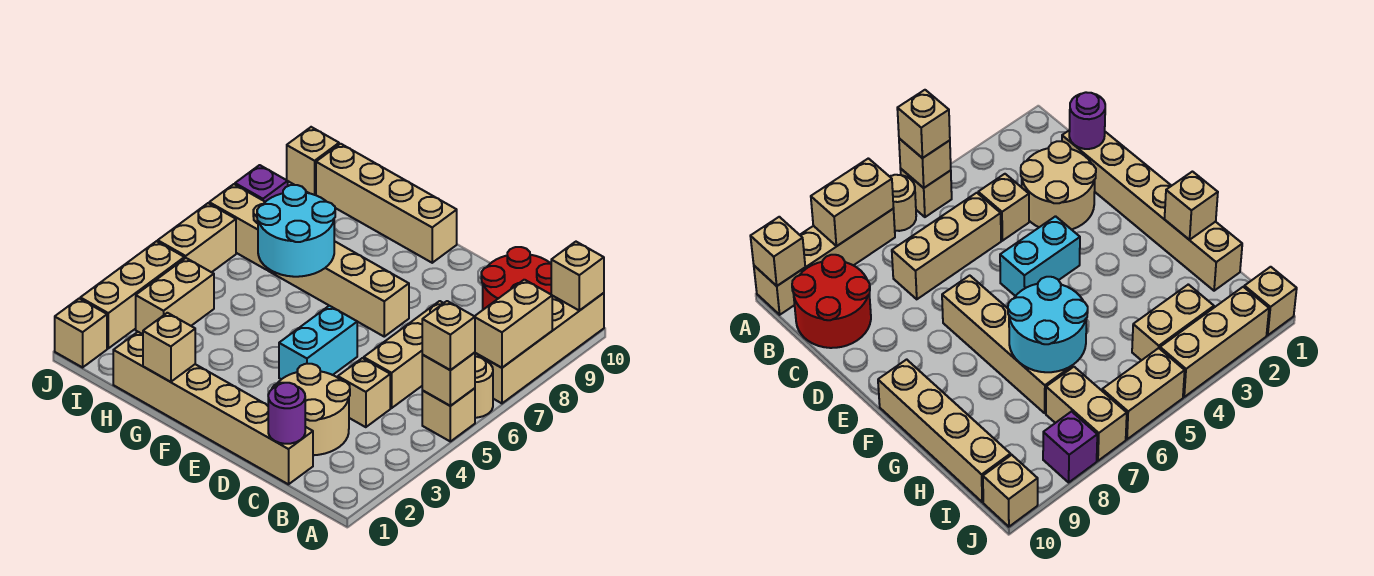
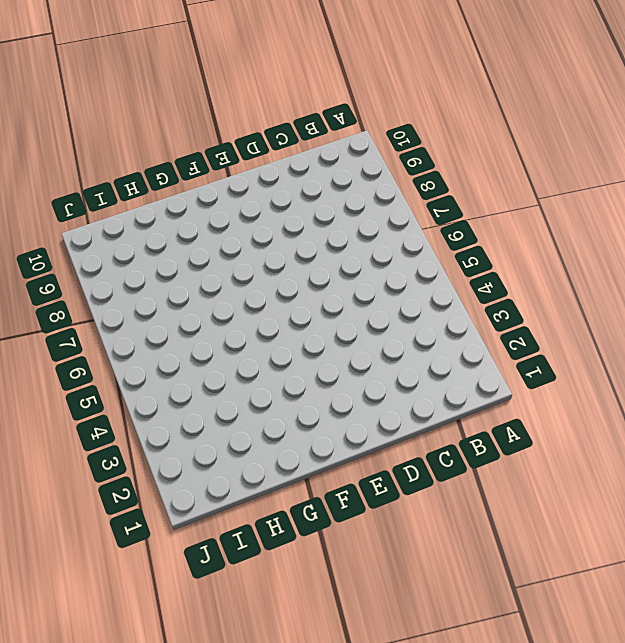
none -> tan 1x1 brick [422,388,475,441]
none -> tan 1x1 round brick [475,357,493,418]
none -> tan 1x4 brick [475,293,604,403]

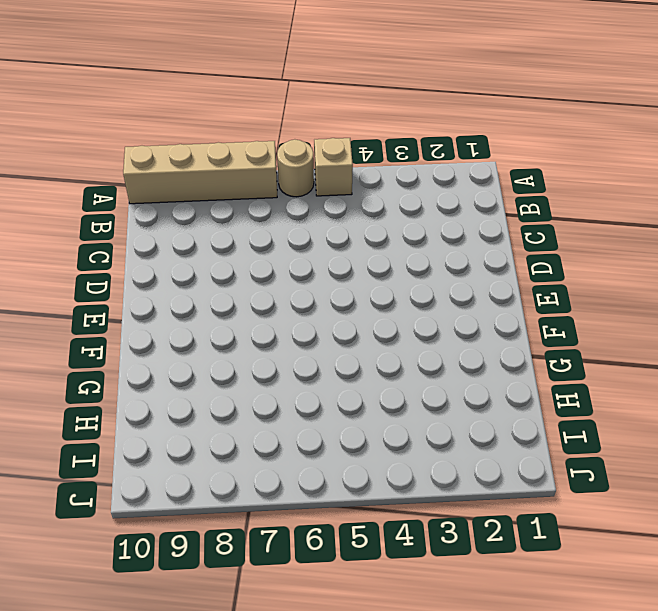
none -> red 2x2 round brick [481,247,551,310]
none -> tan 1x6 brick [113,332,313,484]
none -> tan 2x2 round brick [272,364,350,455]

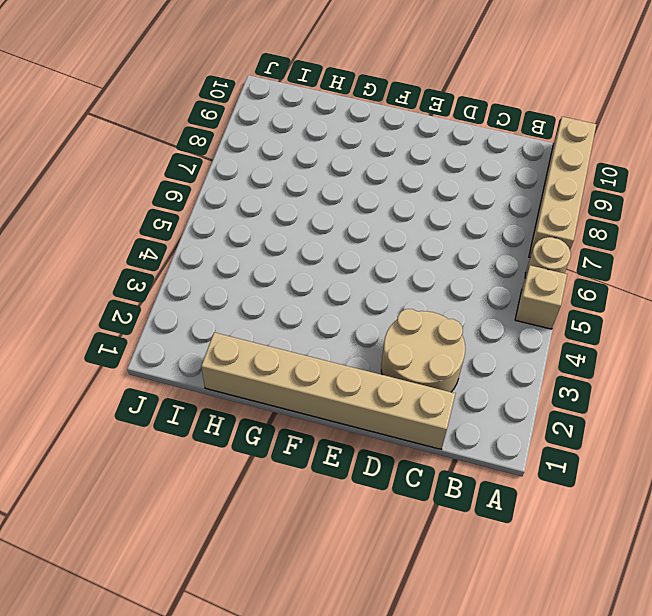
none -> red 2x2 round brick [481,247,551,310]
none -> tan 1x1 brick [338,358,390,427]
none -> tan 1x3 brick [364,301,443,408]

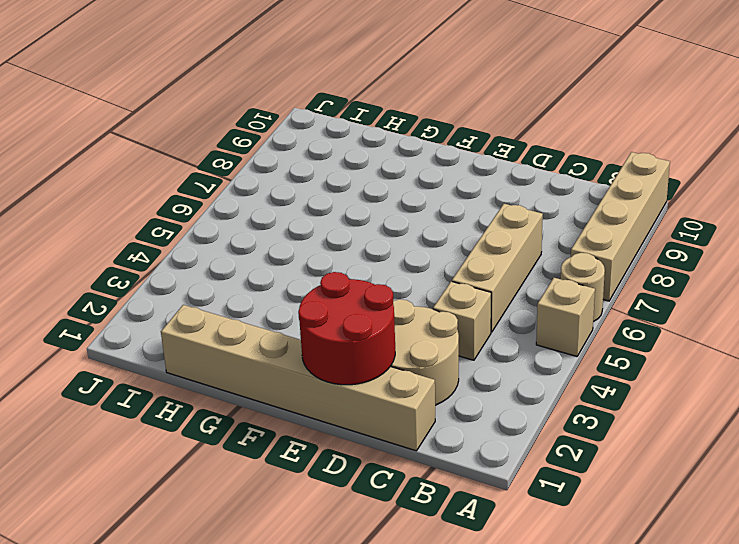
red 2x2 round brick [298,272,395,385] -> red 2x2 round brick moved to [481,247,551,310]
none -> cyan 1x2 brick [279,306,357,379]
none -> tan 1x4 brick [268,241,409,337]
none -> tan 1x4 brick [316,144,457,263]

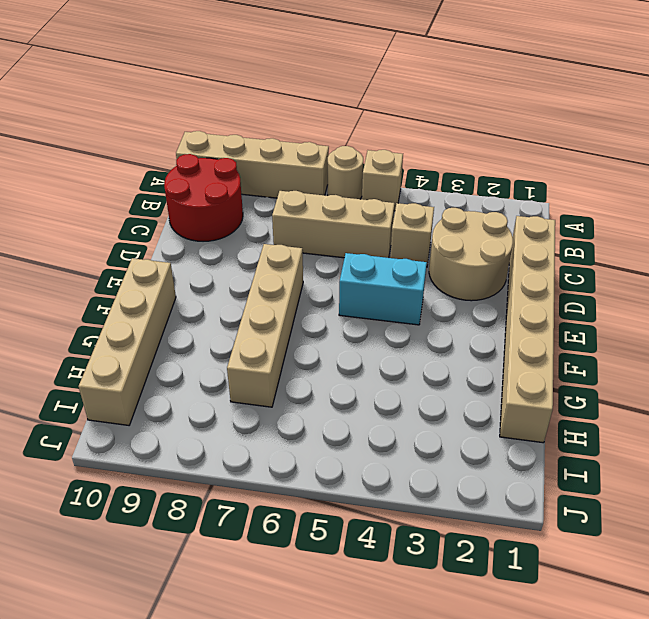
none -> tan 1x2 brick [136,258,214,334]
none -> tan 1x2 brick [209,184,268,270]
none -> tan 1x1 brick [55,298,107,367]

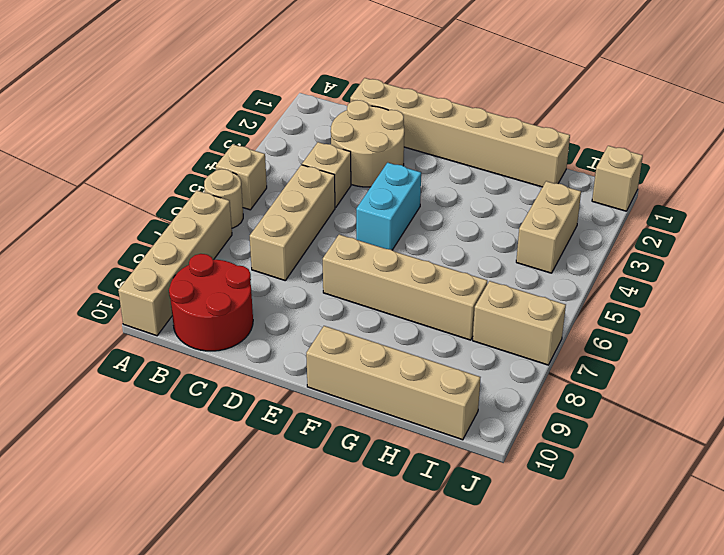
none -> tan 1x3 brick [80,241,184,348]
none -> tan 1x2 brick [158,203,236,272]
none -> purple 1x1 brick [235,165,288,202]

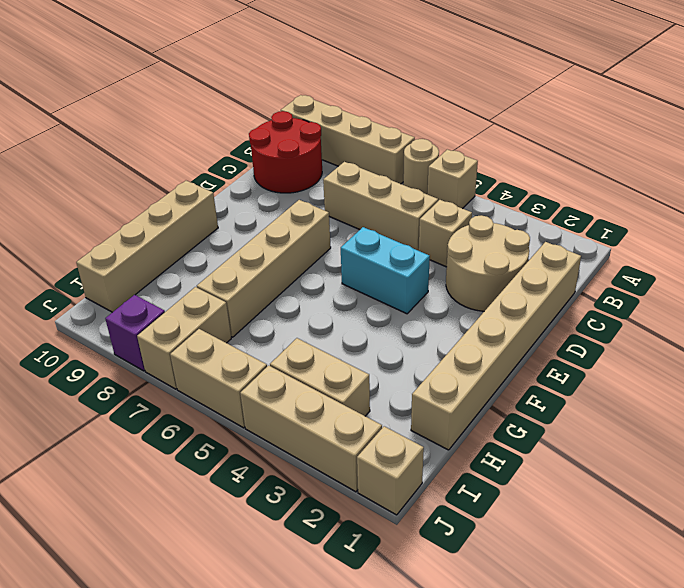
none -> tan 1x1 brick [287,127,339,195]
none -> tan 1x1 brick [422,352,475,406]
none -> tan 1x2 brick [475,280,552,368]

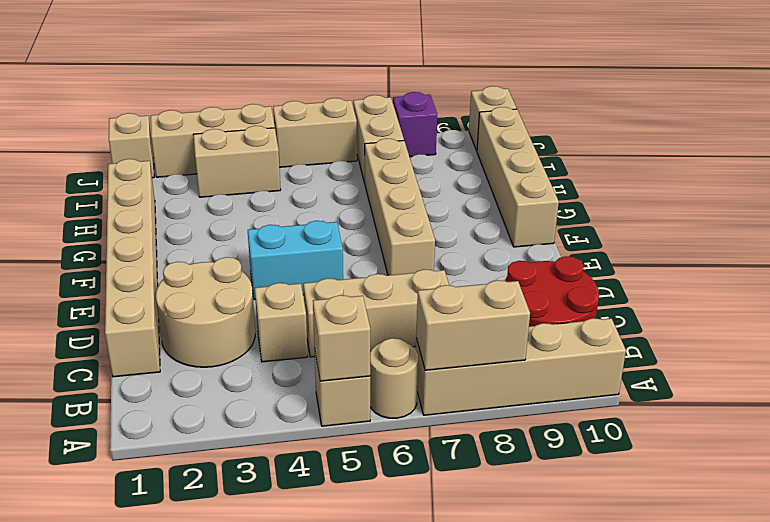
none -> tan 1x1 brick [551,242,604,311]
none -> purple 1x1 round brick [268,383,305,444]
none -> tan 1x1 brick [143,313,195,382]

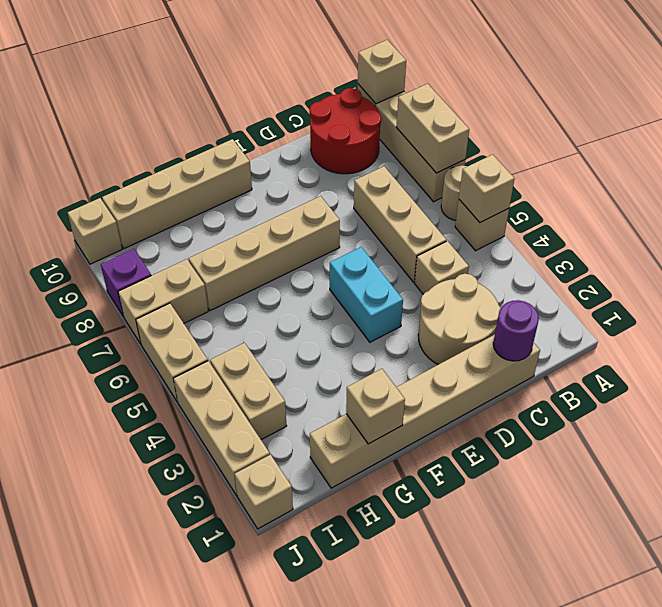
none -> cyan 2x2 round brick [257,185,335,277]
none -> tan 1x1 brick [422,301,475,370]

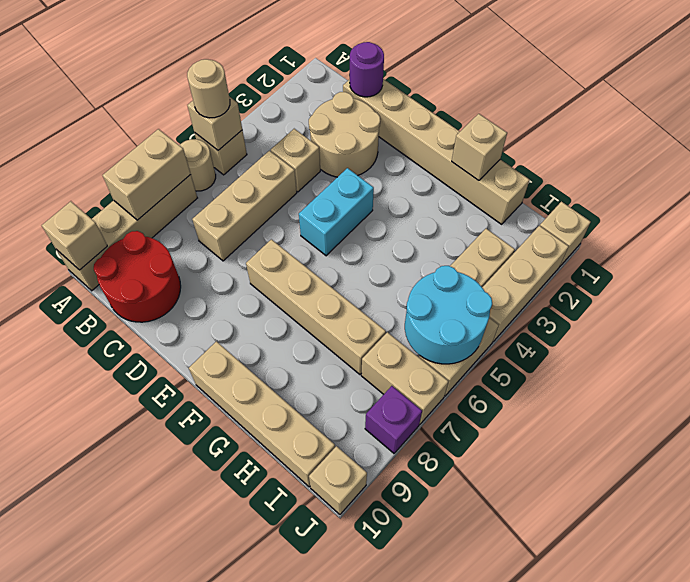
tan 1x1 round brick [187,59,230,118] -> tan 1x1 brick [422,301,475,370]
cyan 2x2 round brick [405,266,492,364] -> cyan 2x2 round brick moved to [257,185,335,277]

